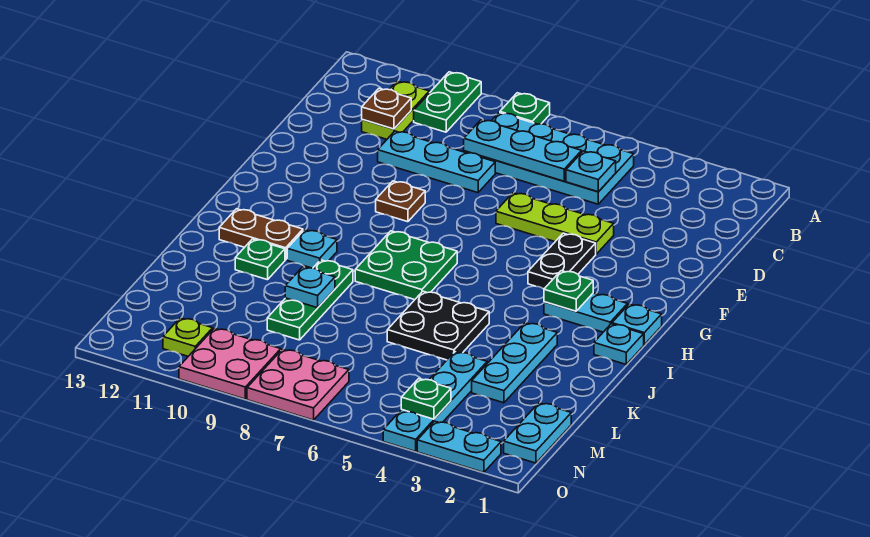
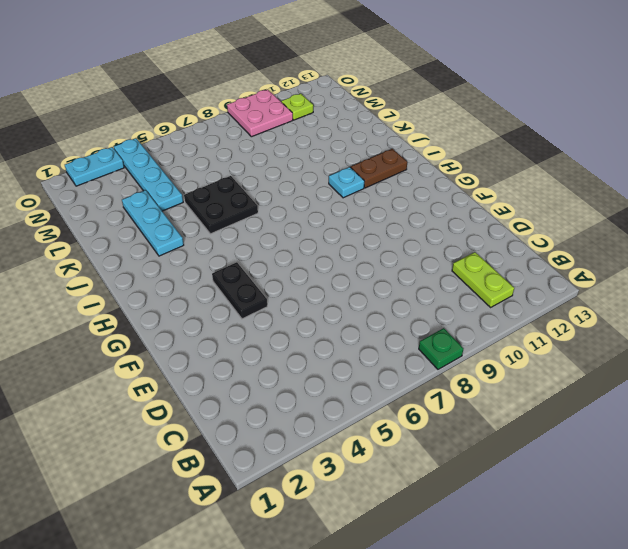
none -> green 1x2 plate [414,72,481,132]
none -> cyan 2x4 plate [464,113,634,204]
none -> cyan 1x3 plate [378,131,495,193]
none -> lime 1x3 plate [496,193,614,254]

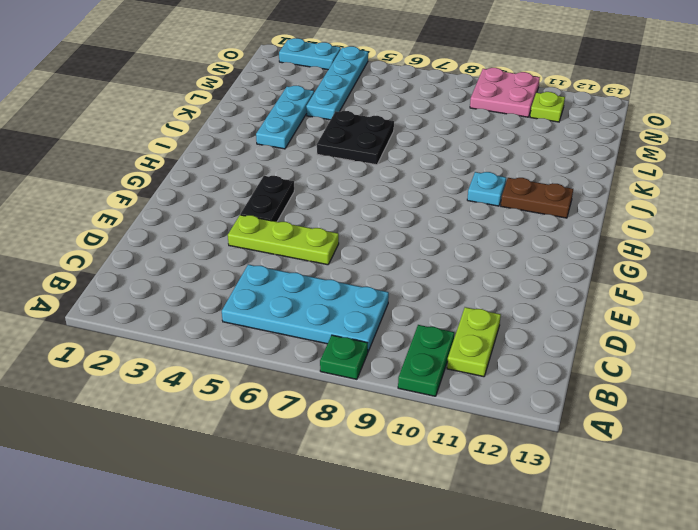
none -> cyan 1x3 plate [378,131,495,193]
none -> brown 1x1 plate [376,181,425,222]
none -> cyan 1x1 plate [612,304,662,345]
none -> cyan 1x2 plate [544,293,628,332]

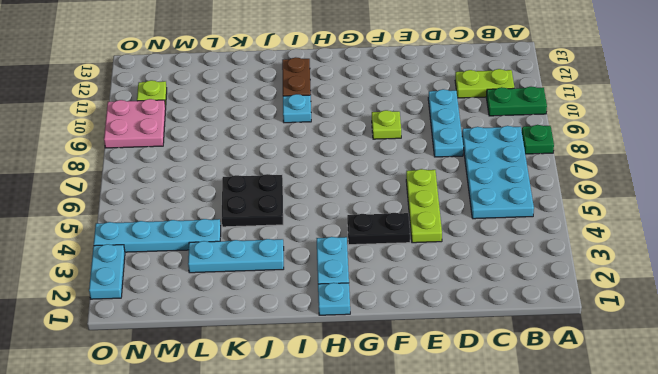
lime 1x1 plate [372,110,401,139] -> brown 1x1 plate [376,181,425,222]
none -> green 2x2 plate [355,231,457,300]
none -> cyan 1x1 plate [594,324,644,364]
none -> green 1x3 plate [267,260,353,340]
none -> green 1x1 plate [235,239,285,280]

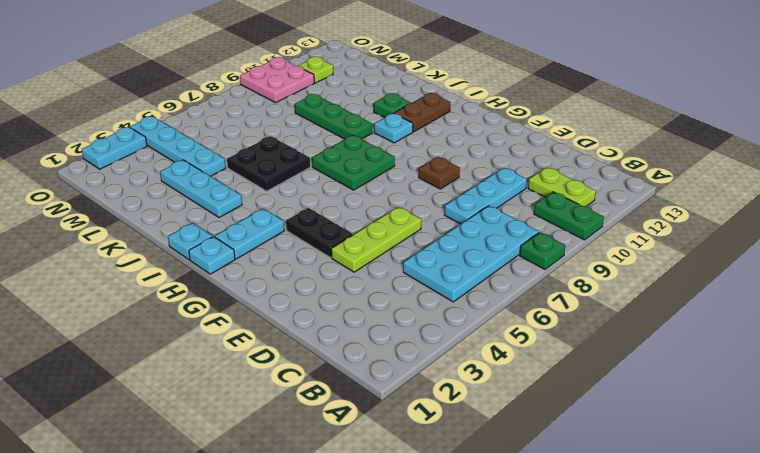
none -> cyan 1x2 plate [504,403,571,463]
none -> pink 2x2 plate [247,349,349,420]
none -> cyan 1x1 plate [566,151,616,192]
none -> cyan 1x3 plate [464,120,582,181]

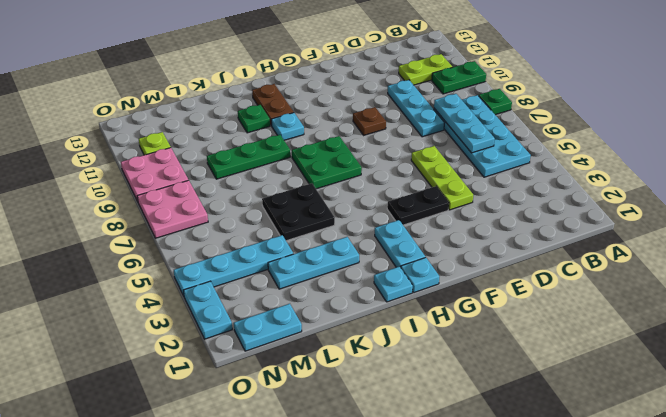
none -> cyan 1x1 plate [566,151,616,192]
none -> brown 1x1 plate [362,88,411,129]
none -> green 1x1 plate [544,271,593,311]
none -> cyan 1x1 plate [285,267,335,308]

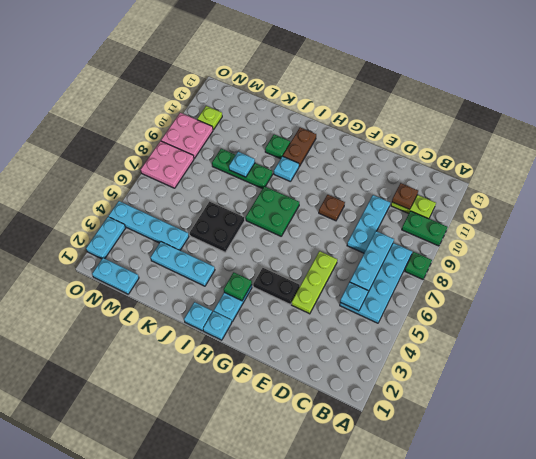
none -> green 1x1 plate [401,379,451,419]

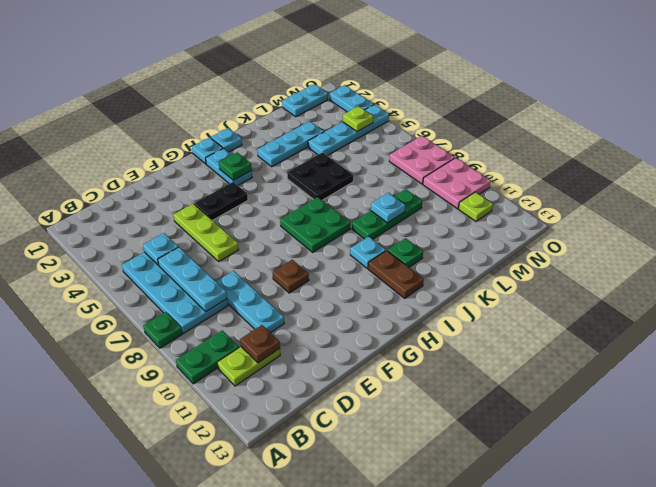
lime 1x1 plate [342,106,373,132] -> green 1x1 plate [401,379,451,419]

